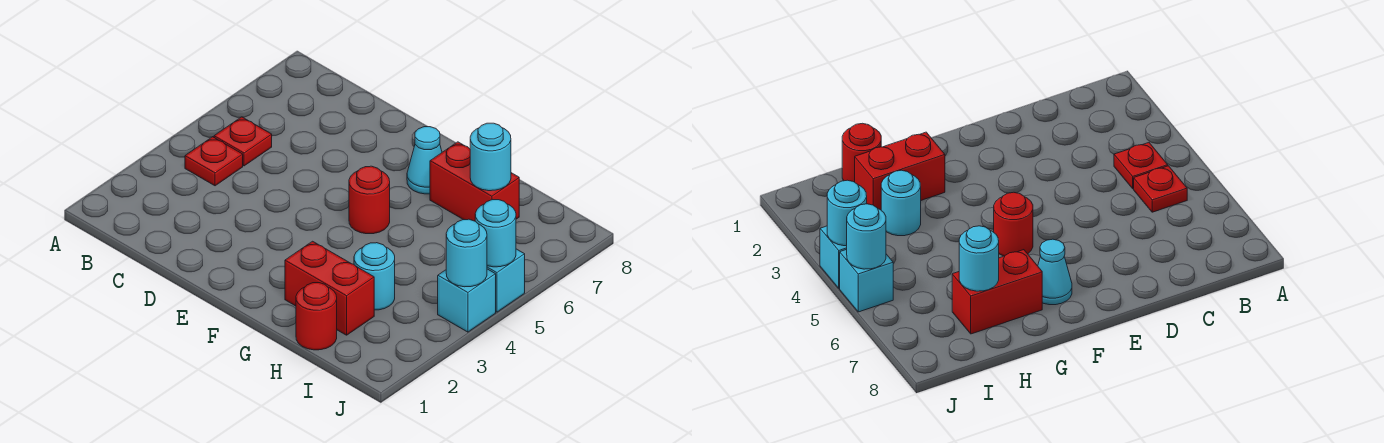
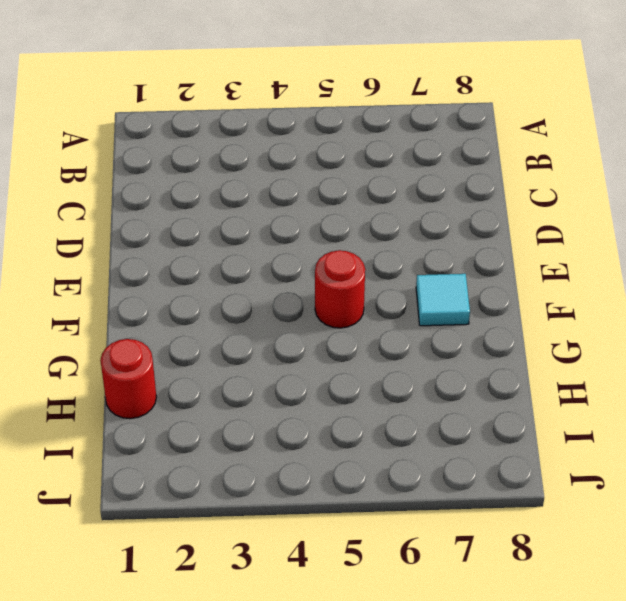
cyan 1x1 tile [416,274,470,326] -> cyan 1x1 cone [407,127,442,194]
none -> red 1x1 plate [185,137,243,186]
none -> red 1x1 plate [214,117,272,166]
none -> red 1x2 brick [285,241,374,335]

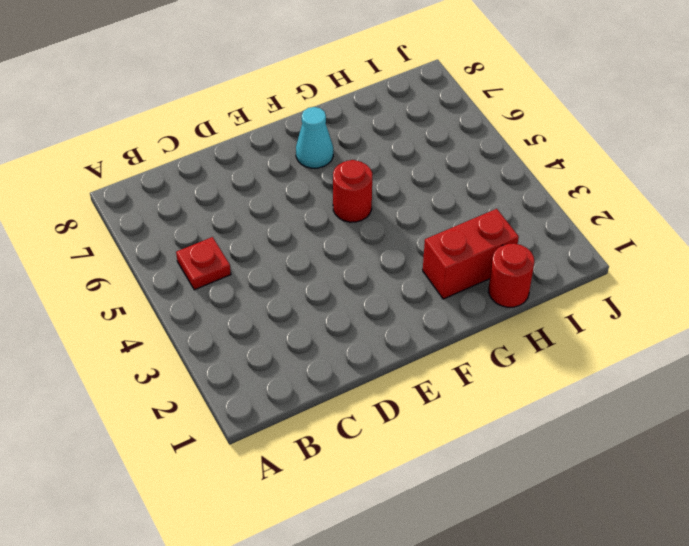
none -> red 1x1 plate [185,137,243,186]
none -> red 1x2 brick [430,142,519,221]
none -> cyan 1x1 round brick [354,243,395,310]

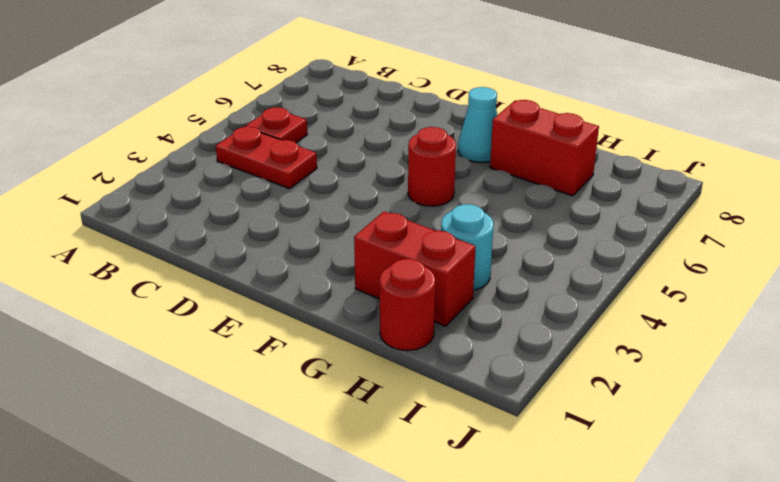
red 1x2 plate [216,127,317,189] -> red 1x1 plate [185,137,243,186]
none -> cyan 1x1 brick [438,269,496,332]
none -> cyan 1x1 brick [487,249,525,312]
none -> cyan 1x1 round brick [470,123,511,191]

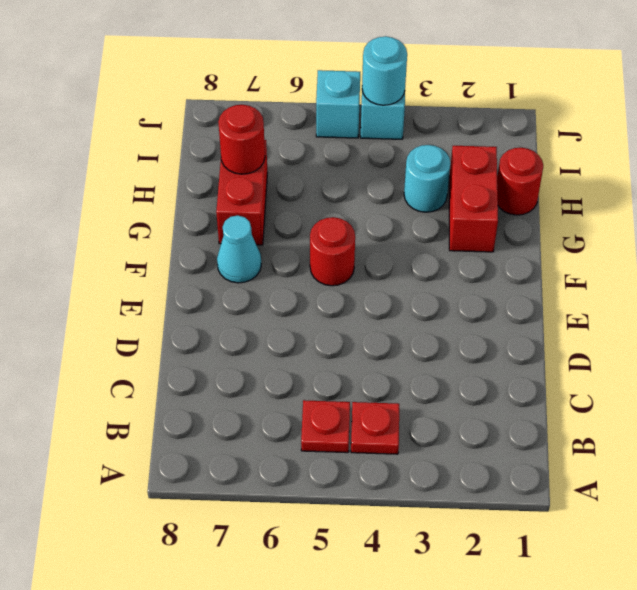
red 1x1 round brick [218,105,265,174] -> cyan 1x1 round brick [470,123,511,191]
none -> cyan 1x1 round brick [475,200,516,267]

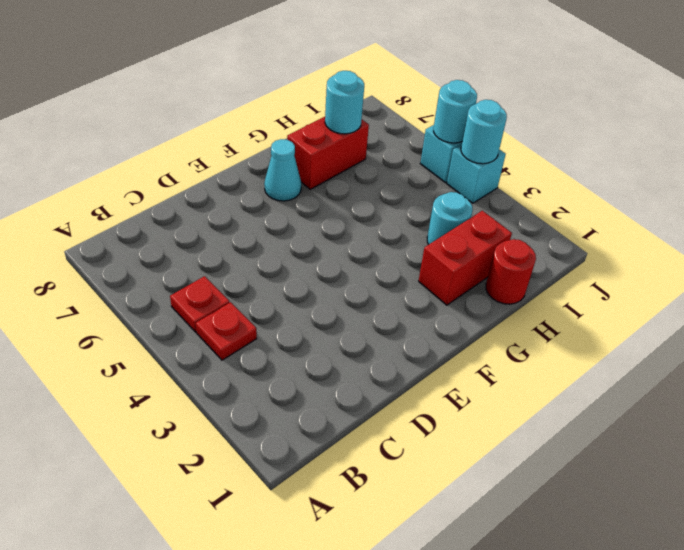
none -> red 1x1 round brick [349,166,390,234]

